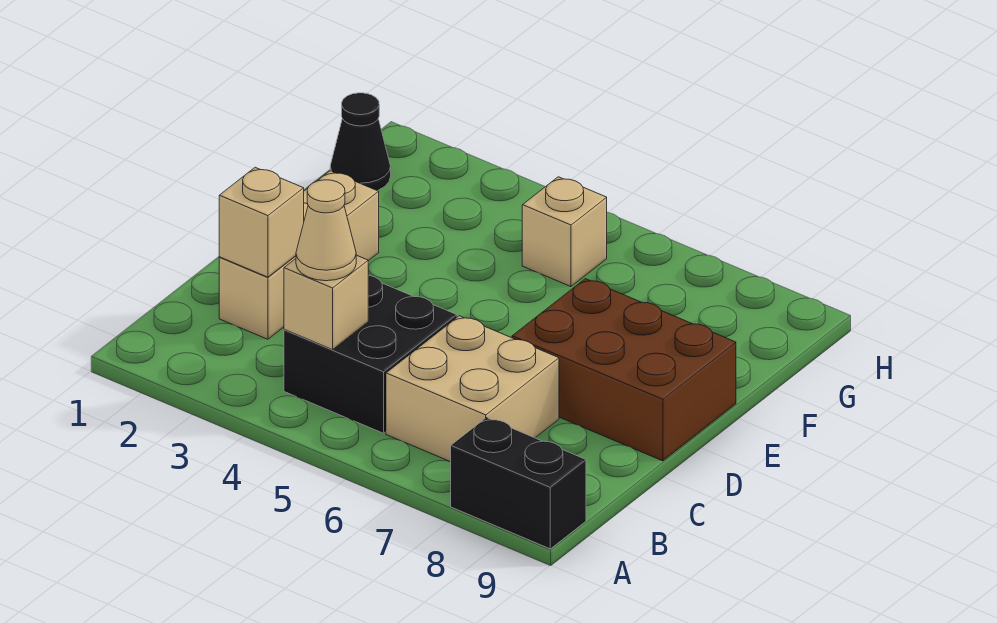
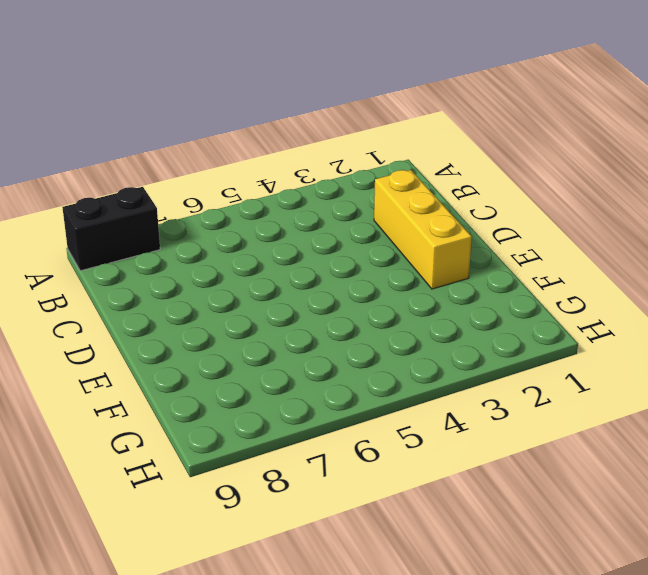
yellow 1x3 brick [374,170,472,289] -> tan 1x3 brick [219,171,379,339]
none -> black 2x2 brick [284,275,457,433]
none -> tan 2x2 brick [386,316,559,462]

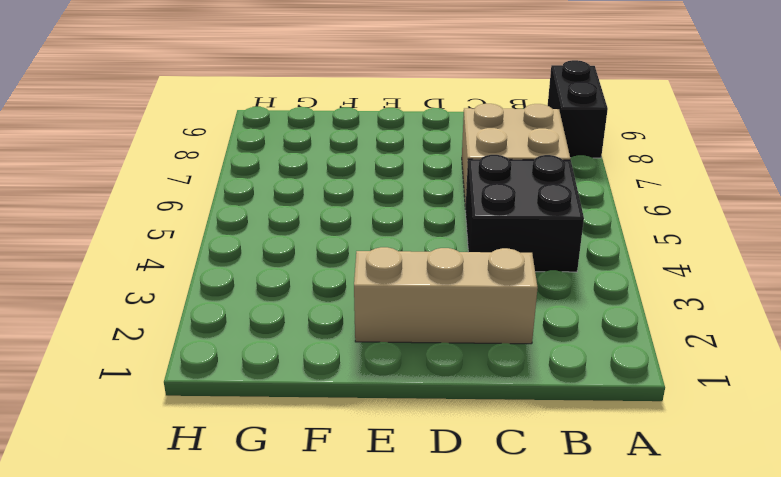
none -> brown 2x3 brick [512,279,736,461]
none -> black 1x1 cone [330,93,391,191]

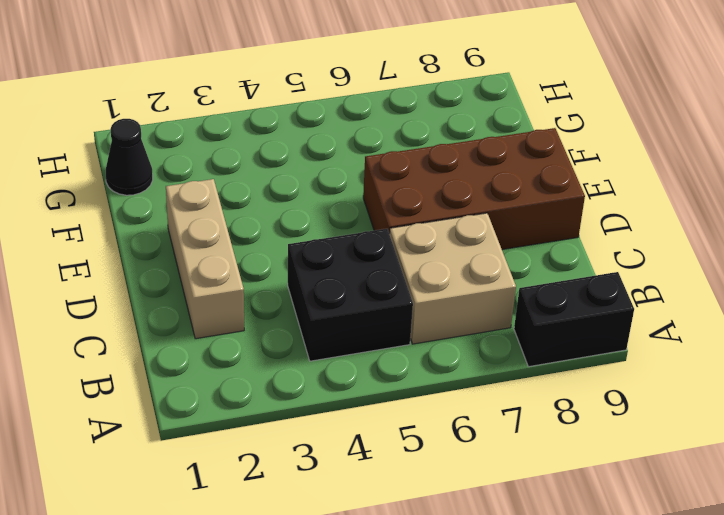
brown 2x4 brick [363,128,585,250] -> brown 2x3 brick [512,279,736,461]
none -> tan 1x1 brick [522,177,607,287]
none -> tan 1x1 brick [284,255,368,350]

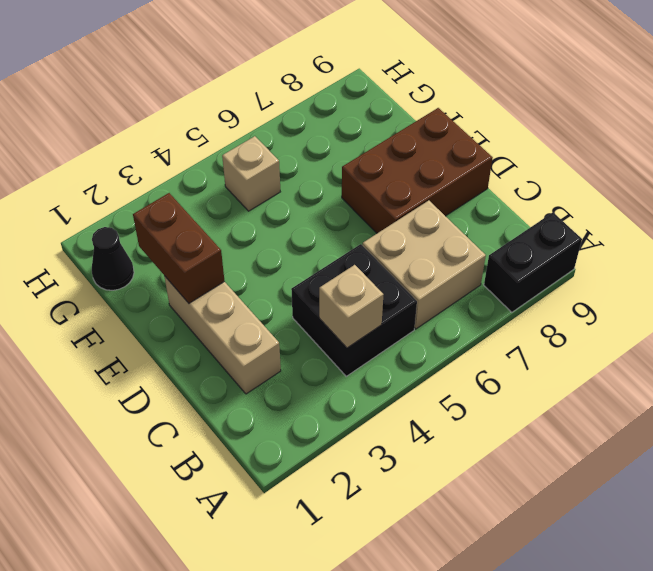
brown 1x2 brick [133,193,224,303] -> none
none -> tan 1x1 brick [219,167,304,277]
none -> tan 1x1 cone [296,180,356,281]

